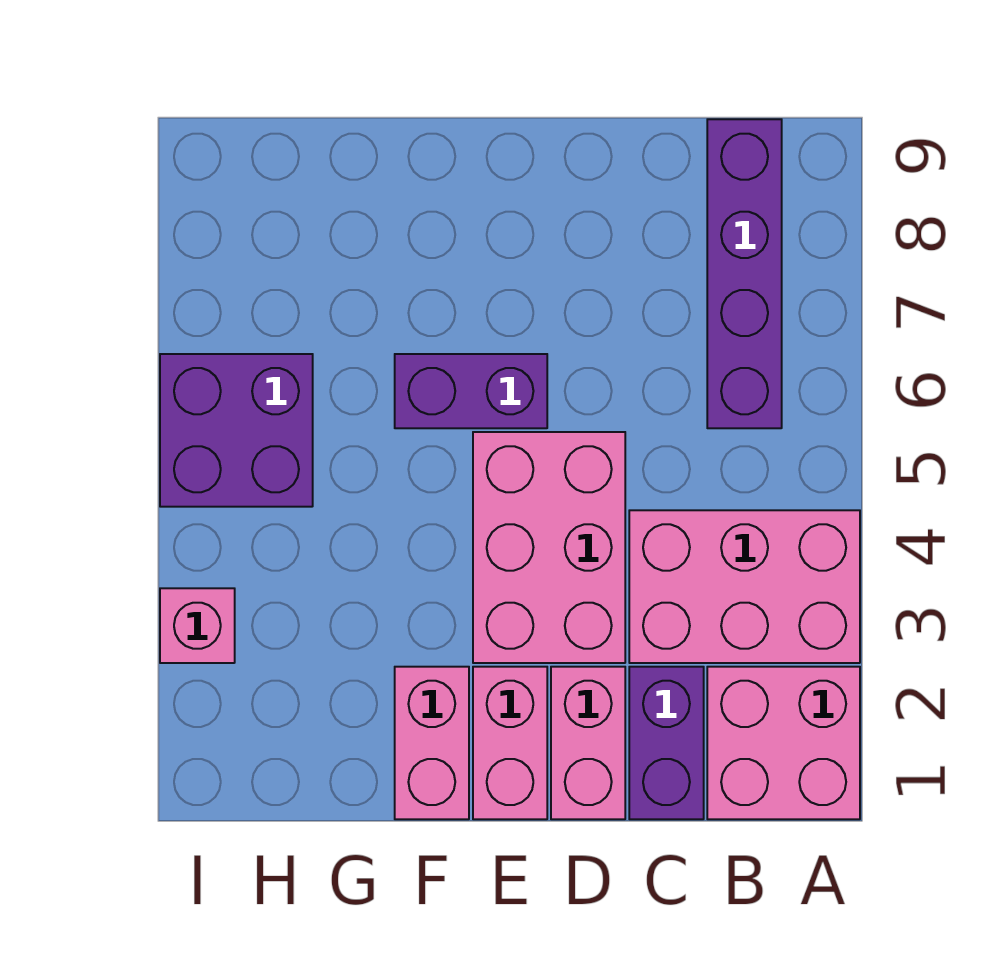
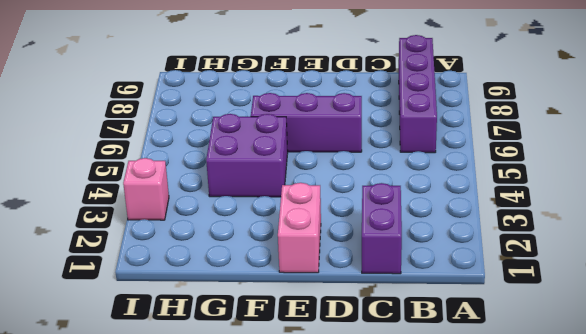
purple 1x3 brick [251,93,362,152] -> purple 1x2 brick [395,354,547,428]
purple 2x2 brick [206,114,288,197] -> purple 2x2 brick moved to [160,354,313,507]
none -> pink 2x2 brick [707,667,860,819]
none -> pink 2x3 brick [629,510,860,663]

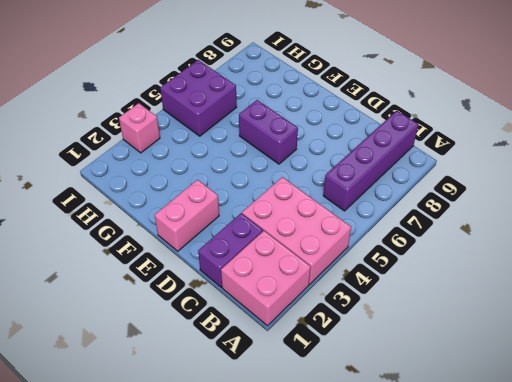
none -> pink 1x2 brick [551,667,625,819]
none -> pink 2x3 brick [473,432,625,663]

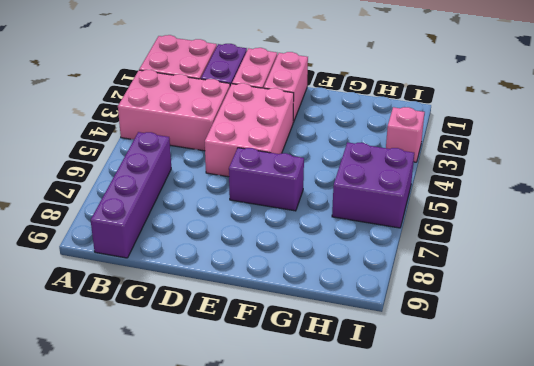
none -> pink 1x2 brick [395,667,469,819]

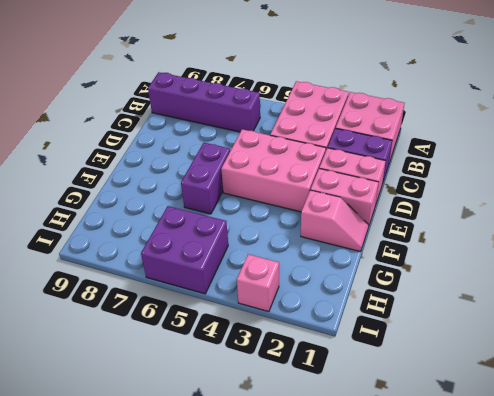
pink 1x2 slope [301,190,369,252] -> pink 1x2 brick [395,667,469,819]

